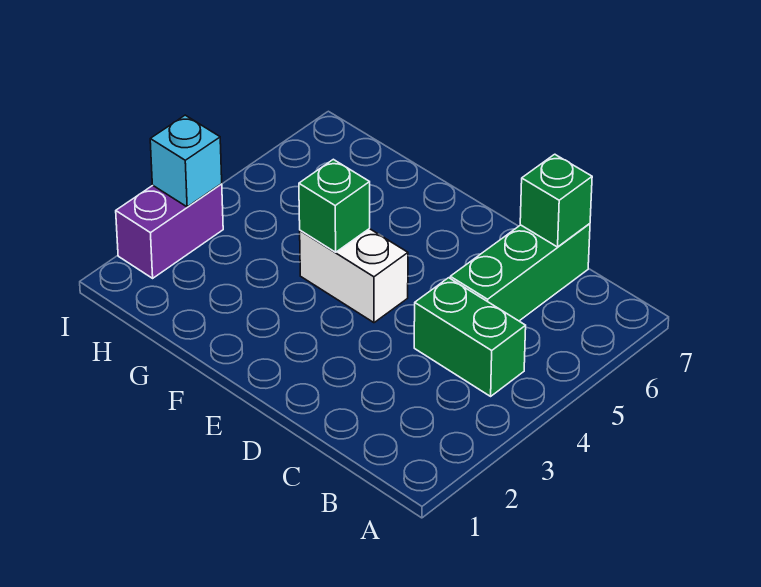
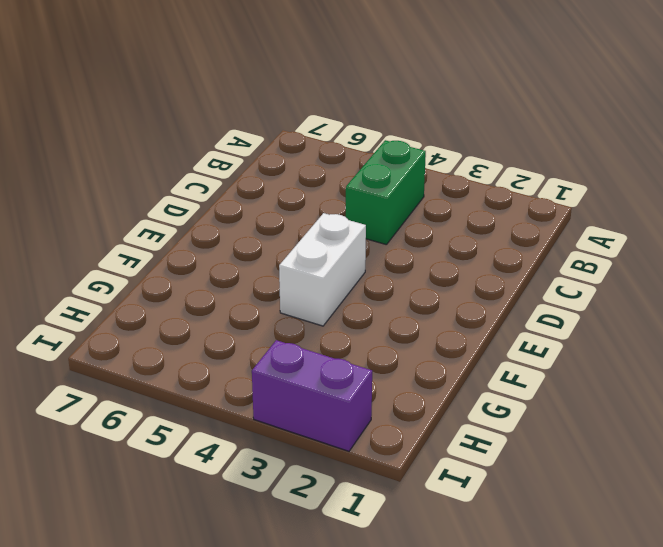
none -> green 1x3 brick [450,224,590,321]
none -> green 1x1 brick [520,154,592,247]

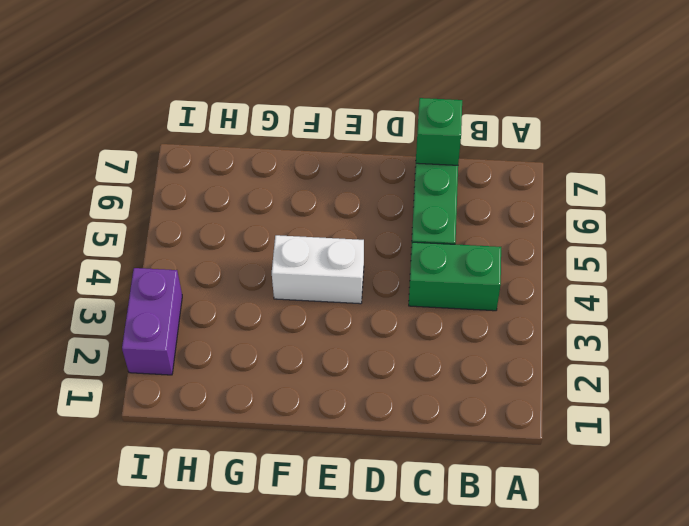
none -> green 1x1 brick [299,159,370,252]
none -> cyan 1x1 brick [150,115,222,207]

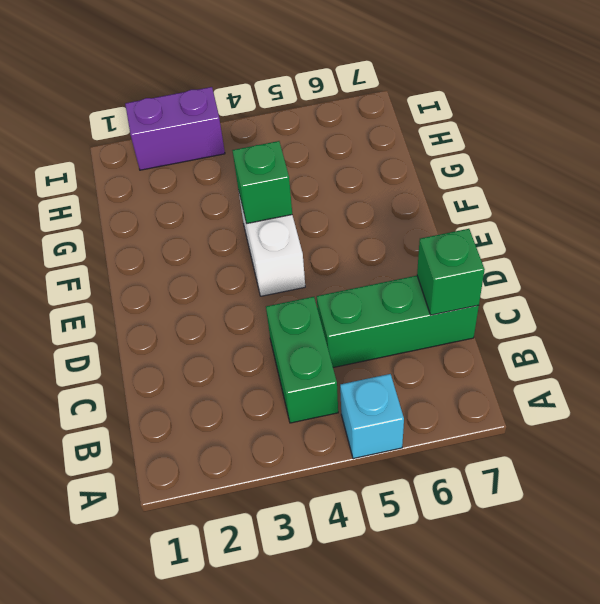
cyan 1x1 brick [340,374,404,459] -> cyan 1x1 brick moved to [150,115,222,207]

